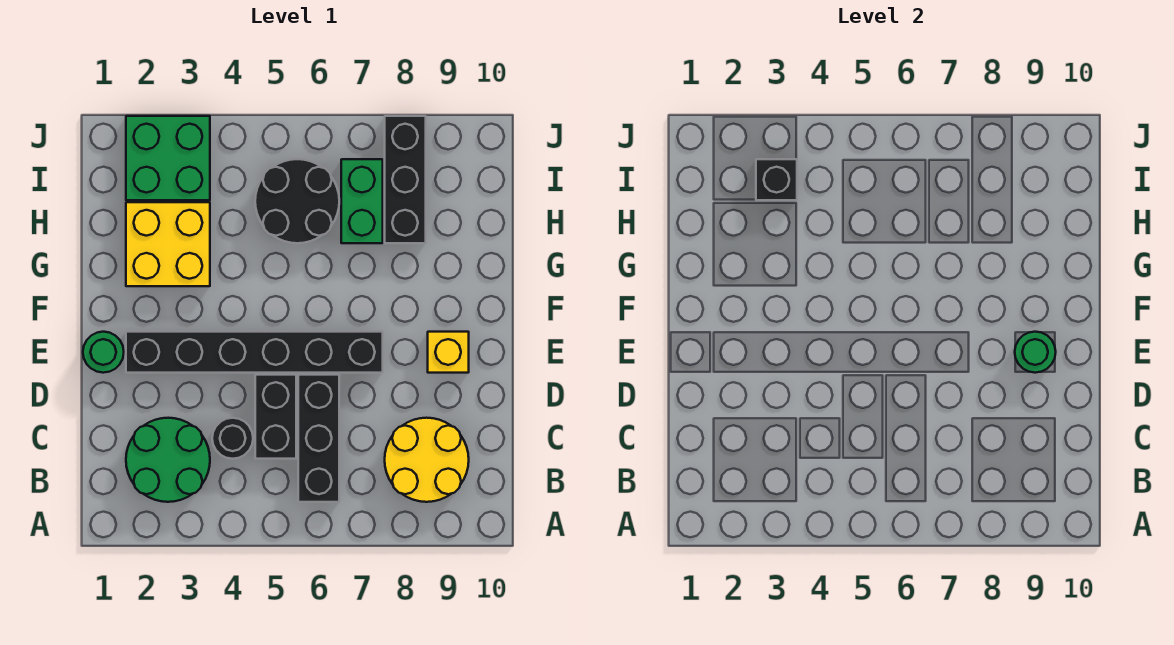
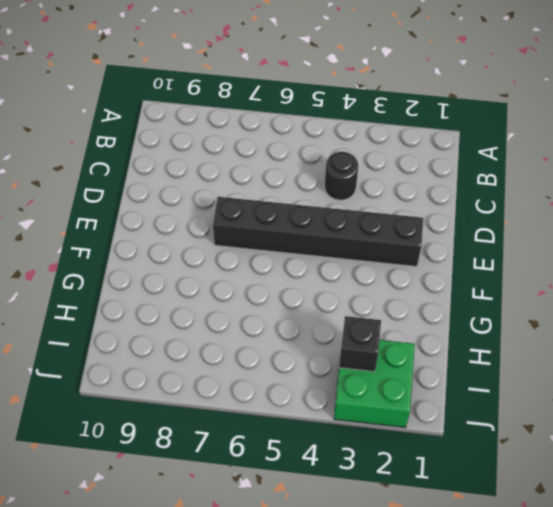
none -> green 2x2 round brick [126,418,210,502]
none -> black 1x3 brick [298,375,339,502]
none -> yellow 2x2 round brick [385,418,469,502]

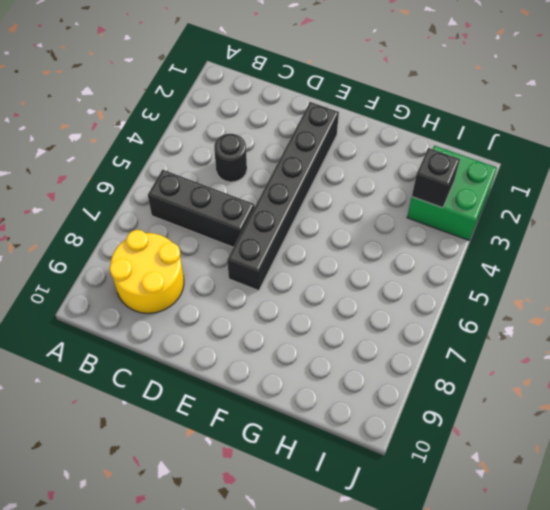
none -> green 2x2 round brick [126,418,210,502]
none -> black 1x2 brick [255,375,296,459]
none -> green 1x1 round brick [83,332,124,373]

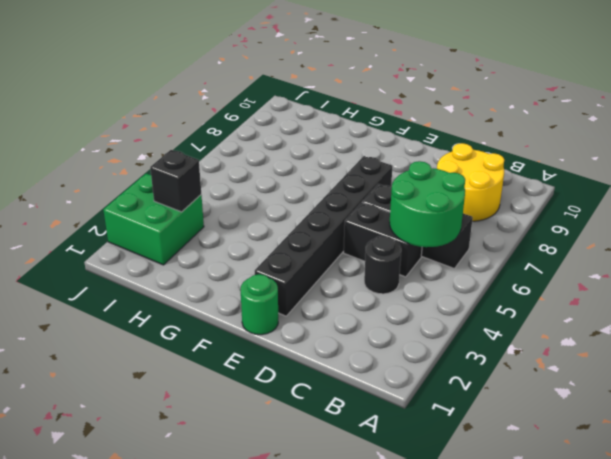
green 2x2 round brick [390,161,465,247] -> green 2x2 round brick moved to [126,418,210,502]
none -> yellow 1x1 brick [428,332,469,373]
none -> yellow 2x2 brick [126,202,210,286]
none -> black 2x2 round brick [255,159,339,243]

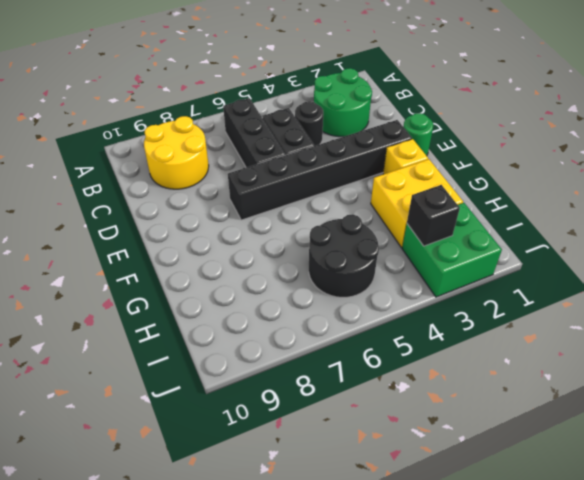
yellow 1x1 brick [383,139,428,174] -> yellow 1x1 brick moved to [428,332,469,373]
none -> green 1x2 brick [341,159,383,243]
none -> black 1x3 brick [385,116,426,243]
none -> green 1x1 round brick [1015,332,1056,373]

